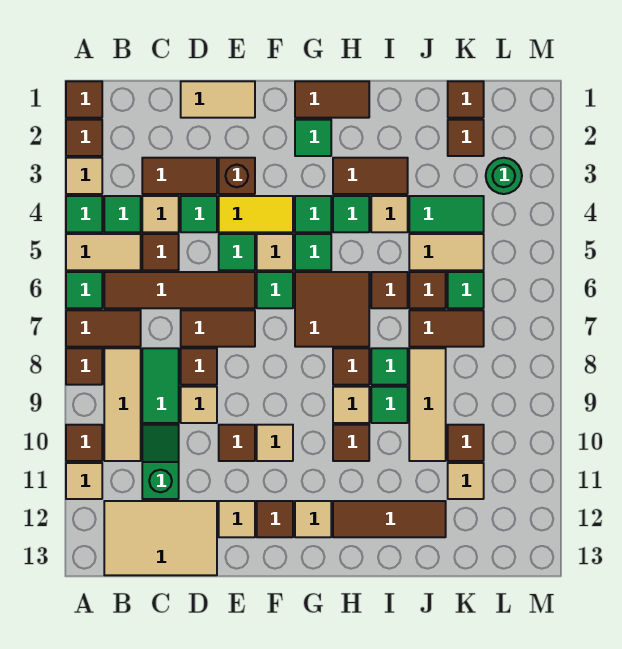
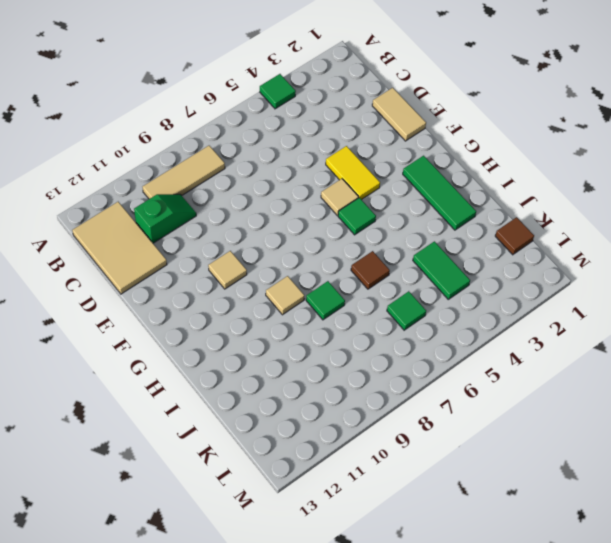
green 1x3 tile [403,156,476,230] -> green 1x1 tile [295,120,331,156]
none -> brown 1x1 tile [66,81,102,118]
none -> brown 1x1 tile [66,120,102,156]
none -> tan 1x1 tile [66,158,102,194]
none -> tan 1x2 tile [66,234,141,270]

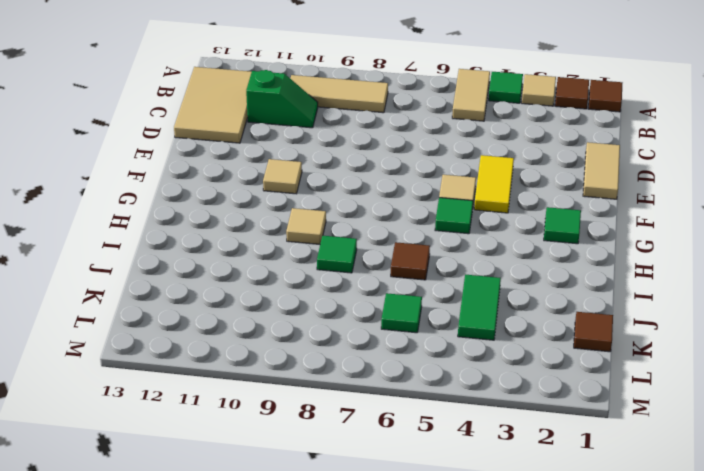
none -> green 1x1 tile [66,272,102,308]
none -> brown 1x2 tile [66,310,141,347]
none -> brown 1x1 tile [66,348,102,385]
none -> brown 1x1 tile [66,425,102,461]

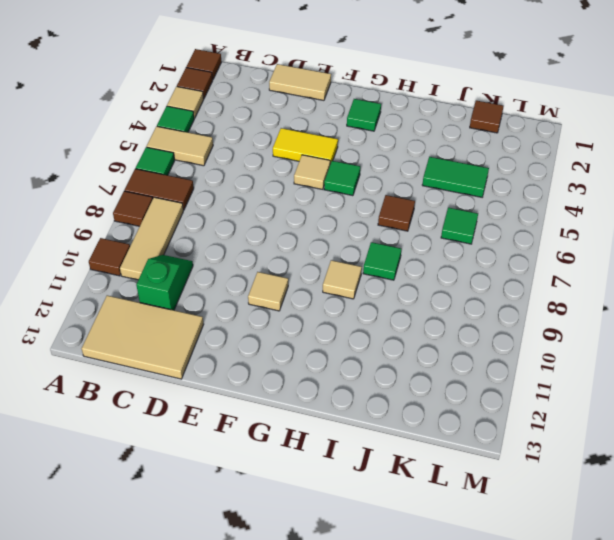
none -> tan 1x1 tile [66,463,102,499]
none -> green 1x1 tile [104,196,141,232]
none -> brown 1x4 tile [104,272,255,308]
none -> brown 1x2 tile [142,158,217,194]

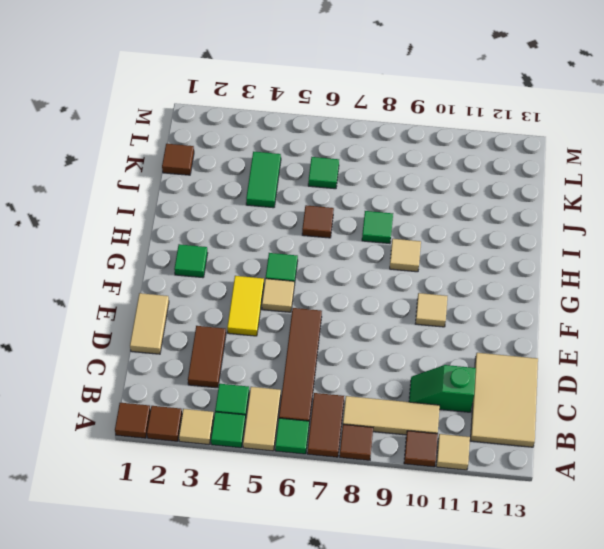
none -> tan 1x1 tile [142,196,179,232]
none -> brown 1x1 tile [142,234,179,270]
none -> green 1x2 tile [142,348,179,423]
none -> green 1x1 tile [181,196,217,232]

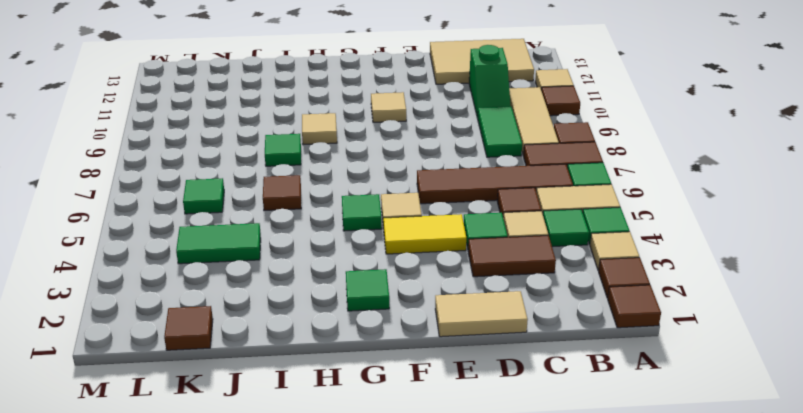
none -> brown 1x2 tile [181,310,255,347]
none -> brown 1x1 tile [181,348,217,385]
none -> tan 1x1 tile [181,387,217,423]
none -> brown 1x1 brick [219,158,255,194]

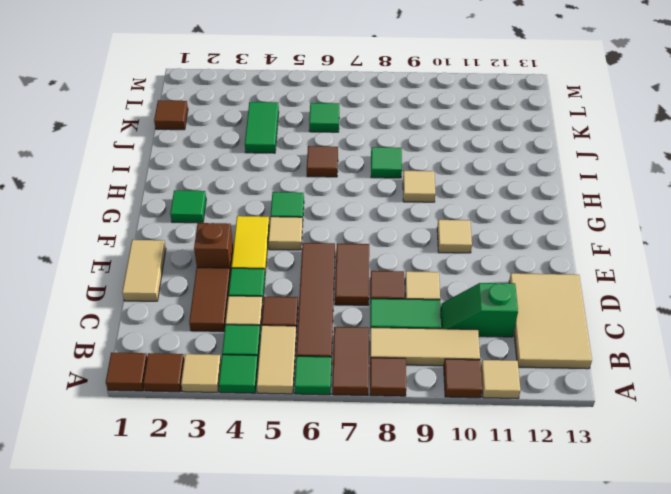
none -> green 1x1 tile [219,234,255,270]
none -> brown 1x1 tile [219,425,255,461]
none -> tan 1x1 tile [219,501,255,537]
none -> green 1x1 tile [257,272,293,308]

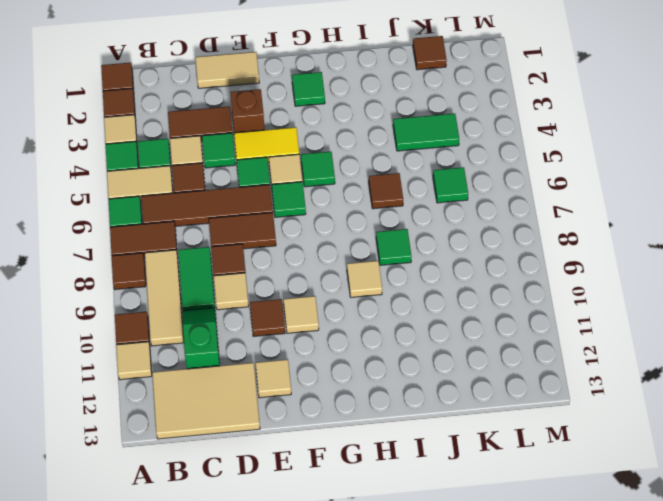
none -> brown 1x1 tile [257,501,293,537]
none -> brown 1x2 tile [295,81,369,118]
none -> green 1x1 tile [295,196,331,232]
none -> brown 2x2 tile [295,272,369,347]

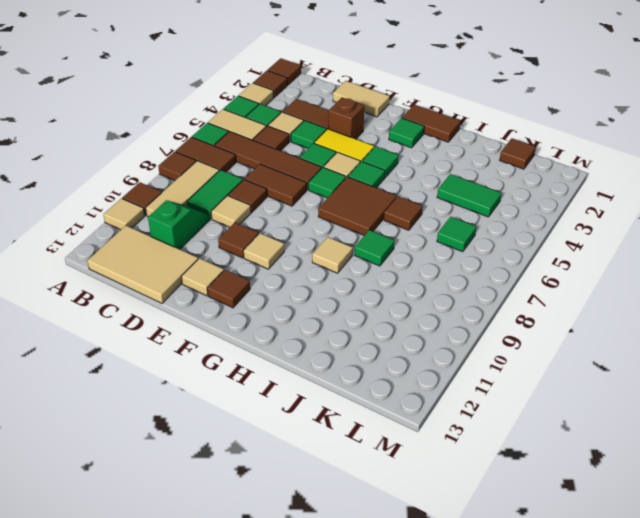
none -> tan 1x1 tile [295,501,331,537]
none -> brown 1x2 tile [333,158,408,194]
none -> green 1x1 tile [333,196,369,232]
none -> brown 1x1 tile [333,348,369,385]

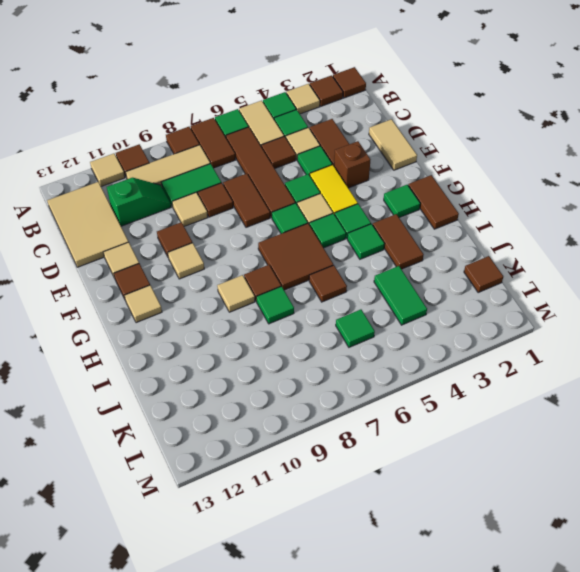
none -> brown 1x1 tile [333,425,369,461]
none -> brown 1x3 tile [333,501,446,537]
none -> tan 1x1 tile [371,196,408,232]
none -> green 1x1 tile [371,387,408,423]

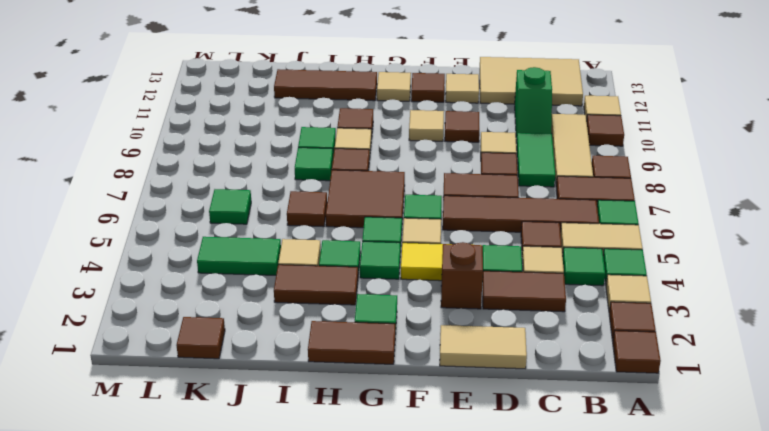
none -> green 1x1 tile [219,234,255,270]
none -> tan 1x2 tile [409,234,484,270]
none -> brown 1x1 tile [409,272,446,308]
none -> brown 1x2 tile [409,310,484,347]

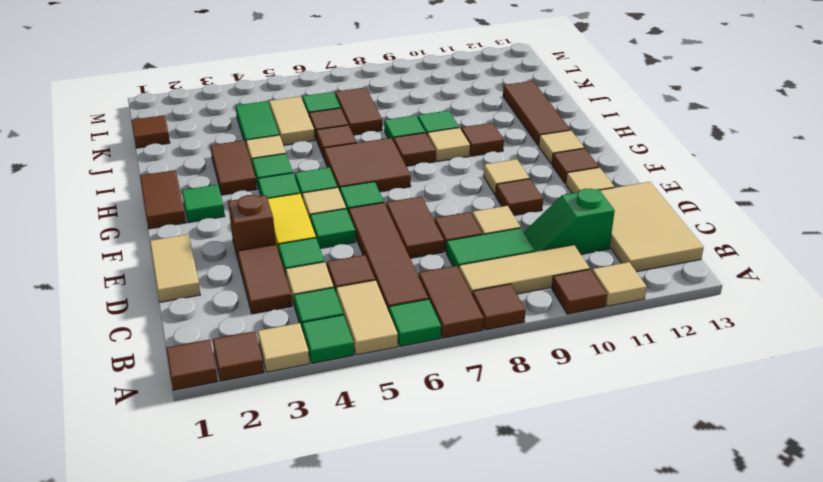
none -> tan 1x3 tile [409,348,446,461]
none -> brown 1x1 tile [448,120,484,156]
none -> brown 1x1 tile [448,425,484,461]
none -> tan 1x1 tile [448,463,484,499]

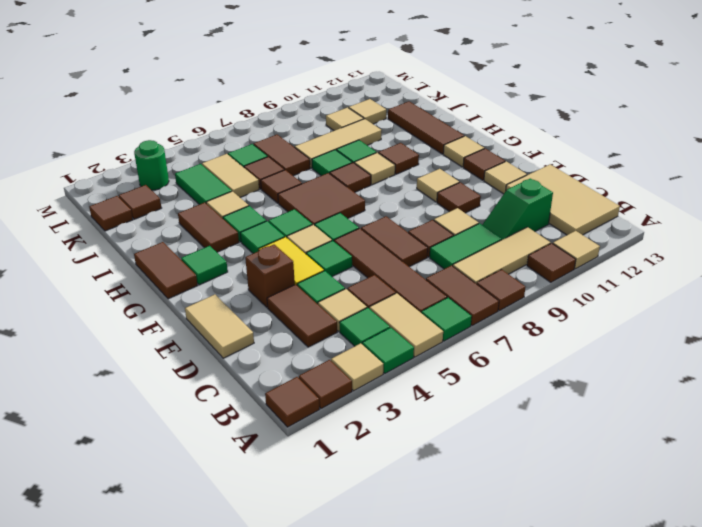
tan 1x1 tile [326,108,364,131] -> brown 1x1 tile [448,425,484,461]

